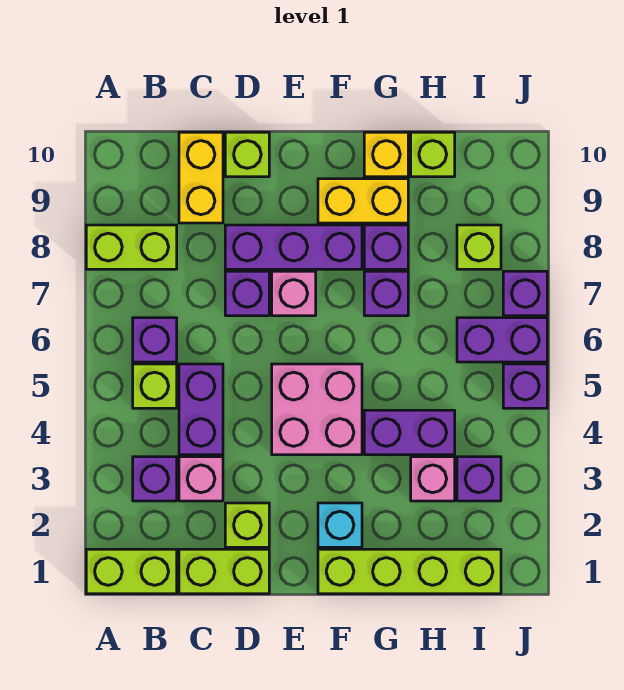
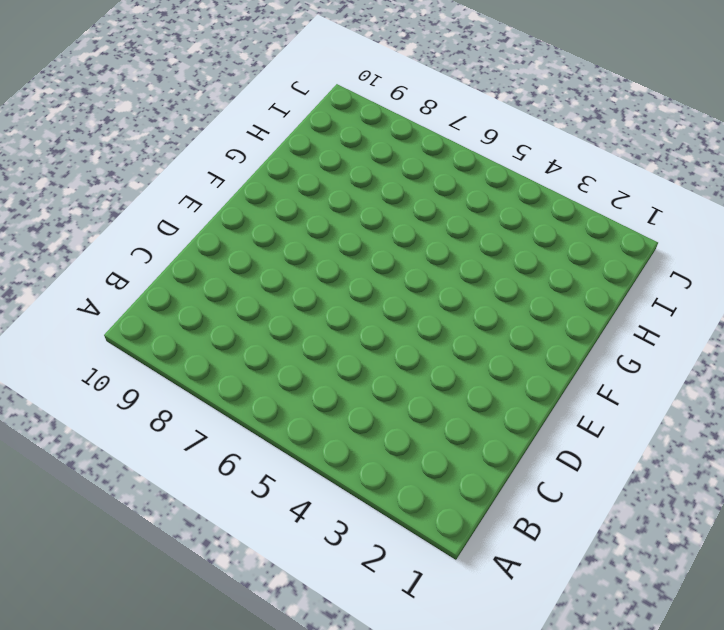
none -> lime 1x2 brick [86,549,177,594]
none -> lime 1x2 brick [86,225,177,269]
none -> purple 1x1 brick [133,457,177,501]

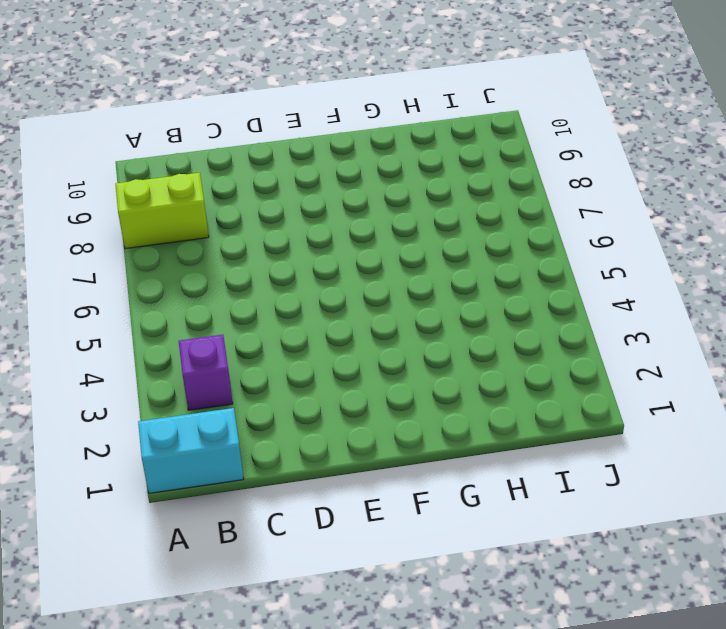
cyan 1x2 brick [138,408,244,493] -> lime 1x2 brick [86,549,177,594]
none -> lime 1x1 brick [133,364,177,408]
none -> purple 1x1 brick [133,318,177,362]
none -> lime 1x2 brick [179,549,269,594]

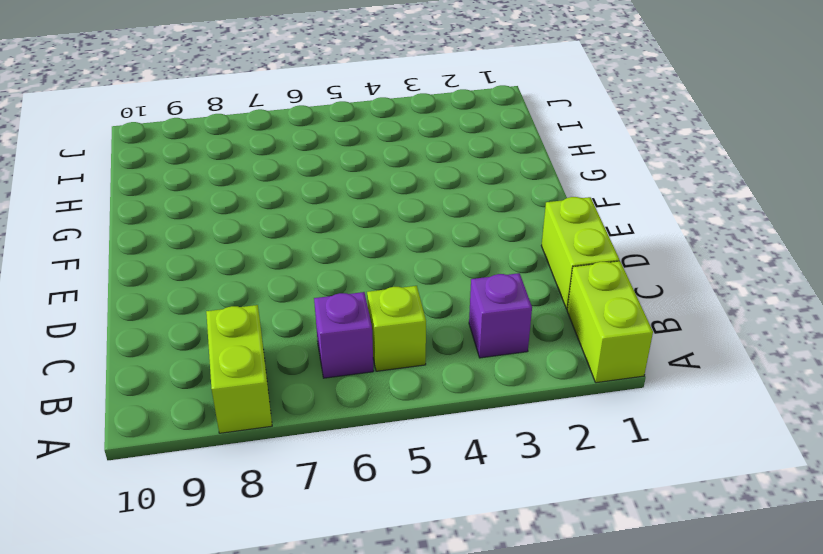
none -> pink 1x1 brick [179,457,223,501]
none -> purple 1x2 brick [179,364,223,455]
none -> yellow 1x2 brick [179,132,223,223]

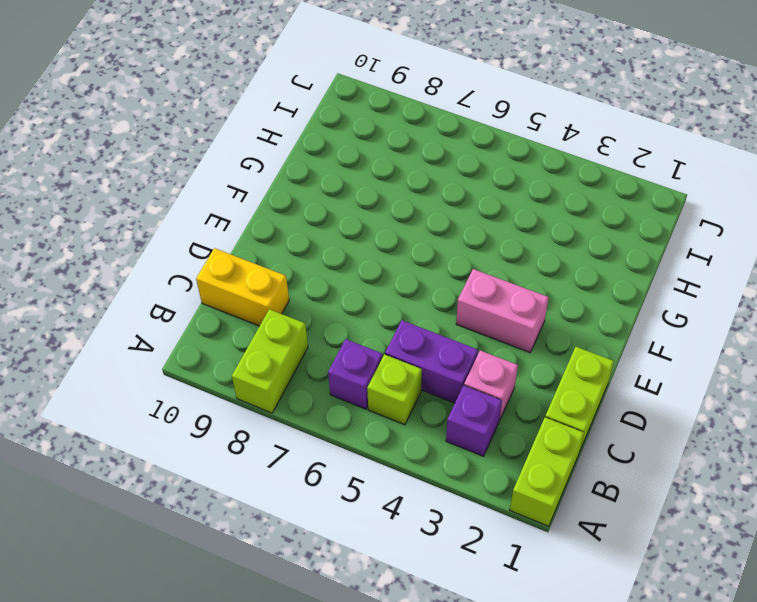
pink 1x2 brick [456,269,549,352] -> pink 2x2 brick [272,364,362,455]
none -> lime 1x1 brick [225,503,269,547]
none -> purple 1x1 brick [225,271,269,316]
none -> purple 1x3 brick [225,225,362,269]

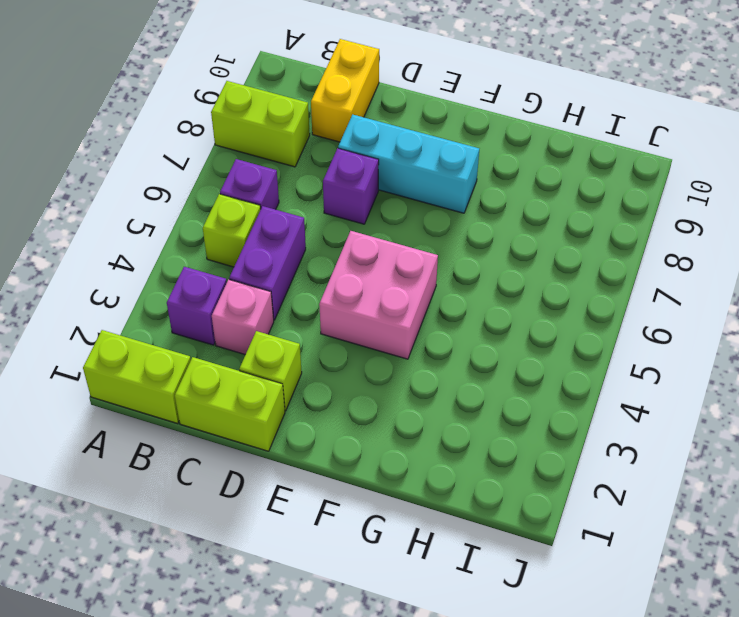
cyan 1x3 brick [338,115,479,213] -> purple 1x3 brick [225,225,362,269]
none -> lime 1x1 brick [225,132,269,177]
none -> pink 1x1 brick [272,271,316,316]
none -> lime 1x4 brick [318,549,501,594]

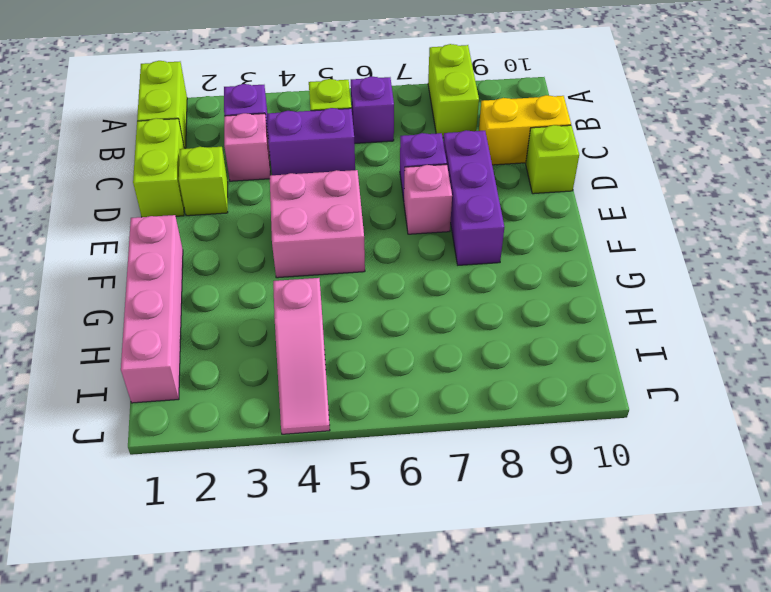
pink 1x4 brick [121,215,183,403] -> lime 1x4 brick [318,549,501,594]
pink 1x3 slope [273,278,330,434] -> purple 1x2 brick [364,410,455,455]
none -> cyan 1x1 brick [318,503,362,547]
none -> yellow 1x2 brick [318,179,408,223]
none -> purple 1x1 brick [364,271,408,316]

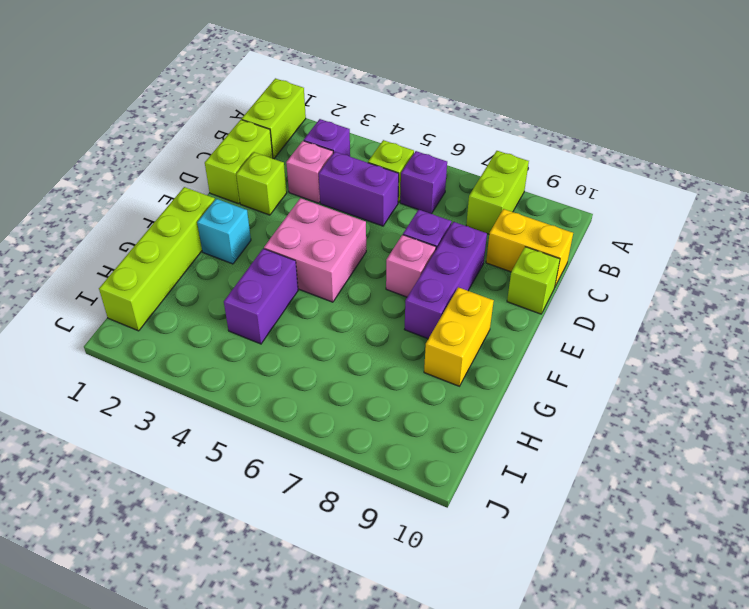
none -> purple 1x1 brick [364,271,408,316]
none -> purple 1x1 brick [364,225,408,269]
none -> yellow 1x1 brick [364,132,408,177]

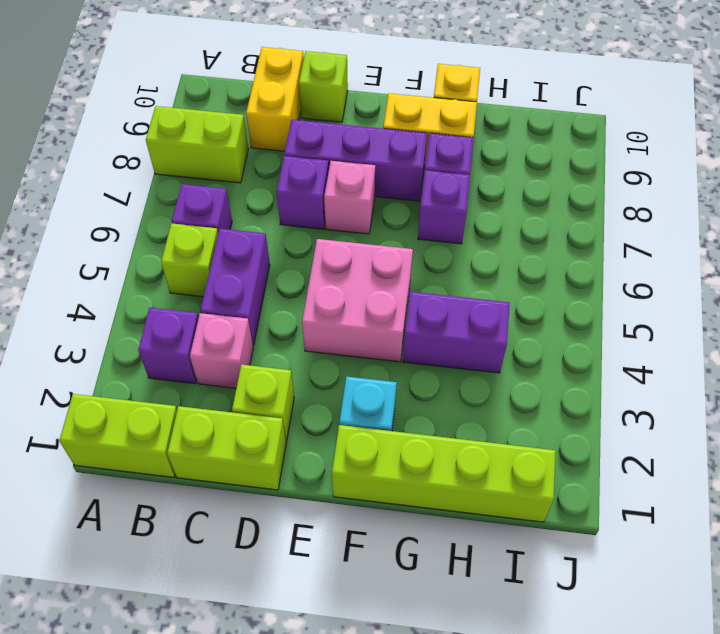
none -> pink 1x1 brick [411,457,455,501]
none -> lime 1x1 brick [411,132,455,177]
none -> purple 1x1 brick [457,457,501,501]

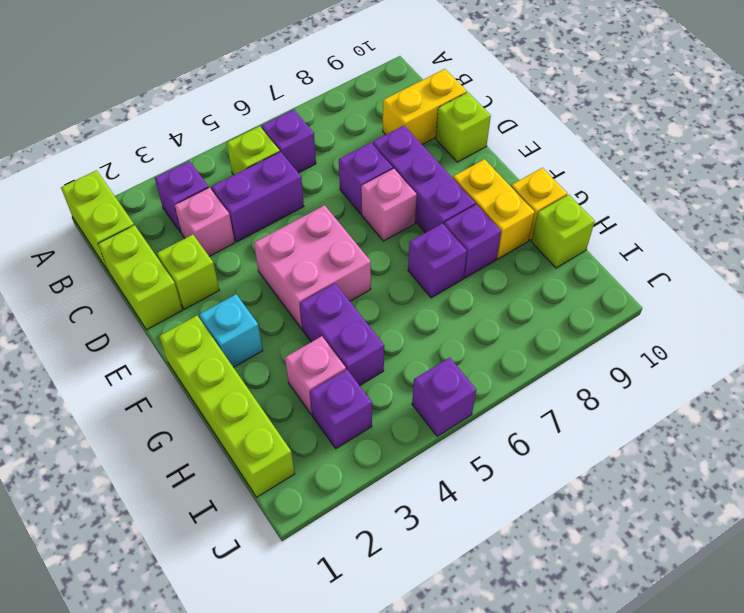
none -> lime 1x2 brick [86,225,177,269]
none -> purple 1x2 brick [457,318,547,362]
none -> lime 1x1 brick [457,225,501,269]

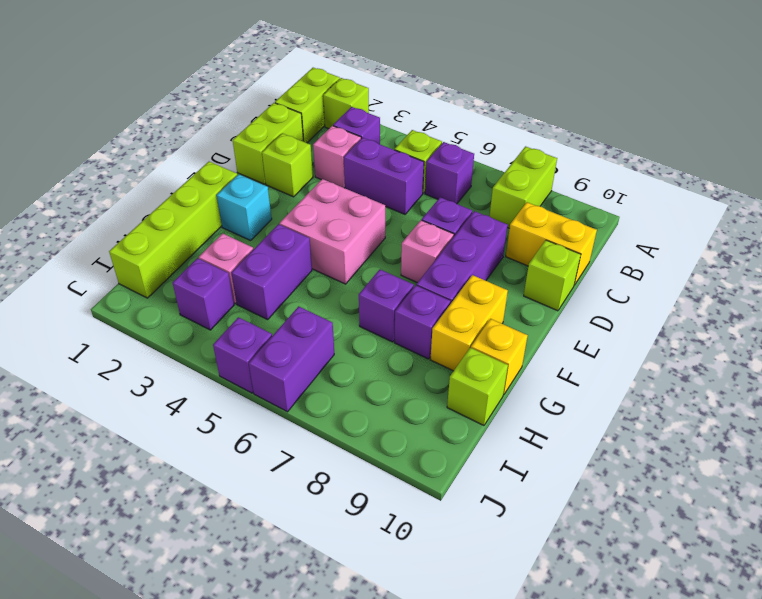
lime 1x1 brick [323,78,369,129] -> lime 1x1 brick moved to [457,225,501,269]
none -> purple 1x1 brick [503,271,547,316]

